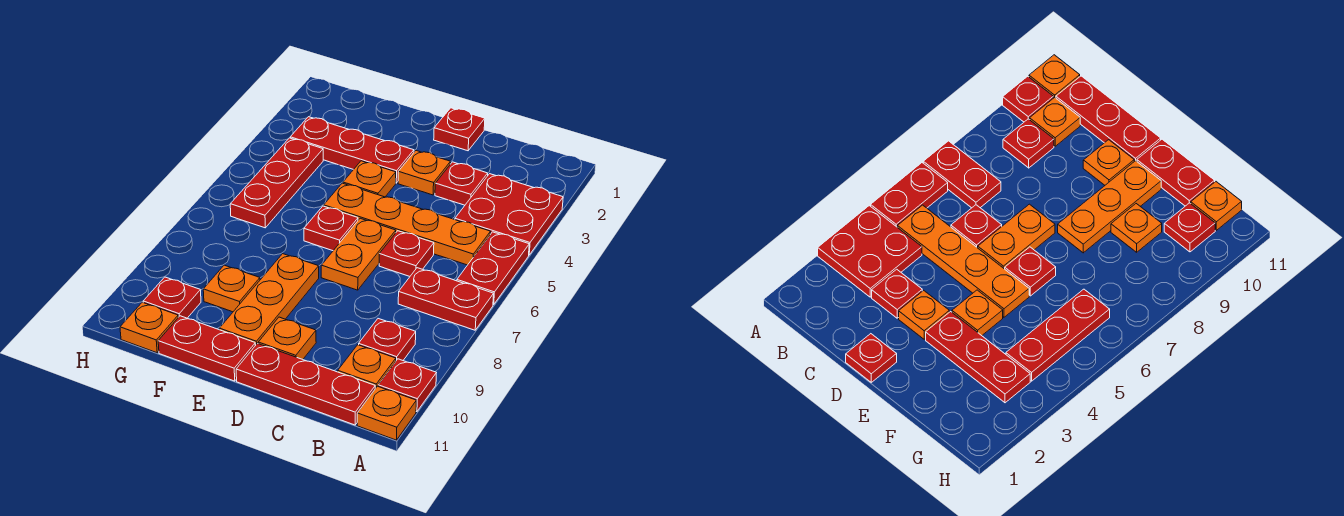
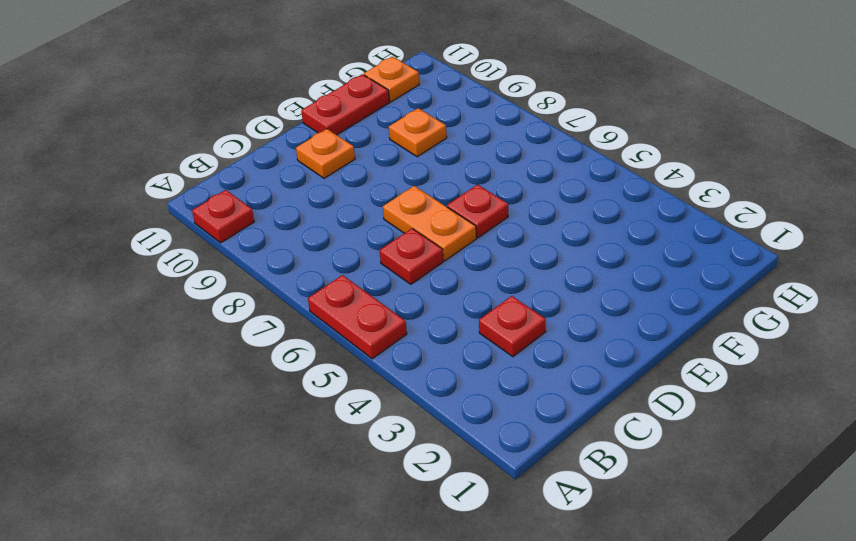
none -> red 2x2 plate [455,174,563,255]
none -> red 1x2 plate [398,268,494,330]
none -> orange 1x1 plate [357,386,416,440]

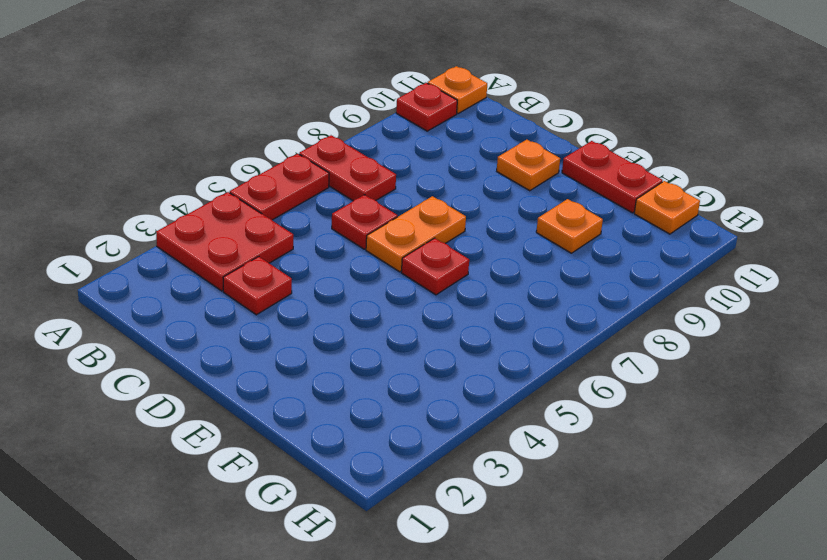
none -> orange 1x4 plate [324,183,490,265]
none -> red 1x1 plate [359,319,416,360]
none -> orange 1x1 plate [338,345,396,389]

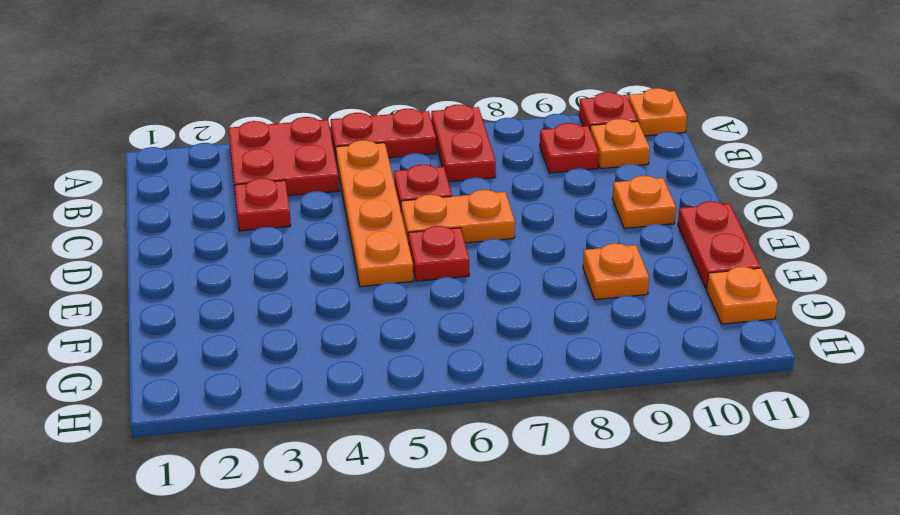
none -> red 1x3 plate [236,343,375,425]
none -> red 1x1 plate [434,108,485,151]
none -> orange 1x1 plate [398,151,451,195]

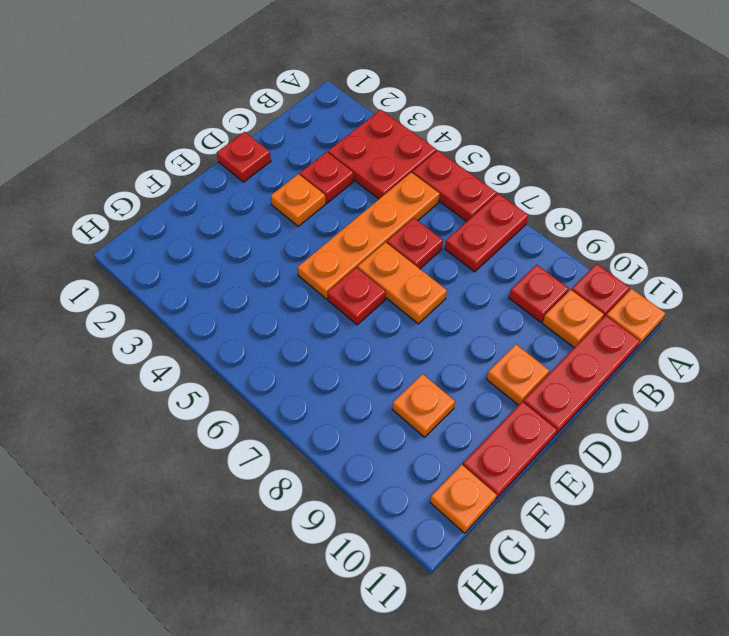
none -> red 1x3 plate [290,117,414,183]
none -> orange 1x1 plate [343,161,396,197]
none -> orange 1x3 plate [219,254,319,345]

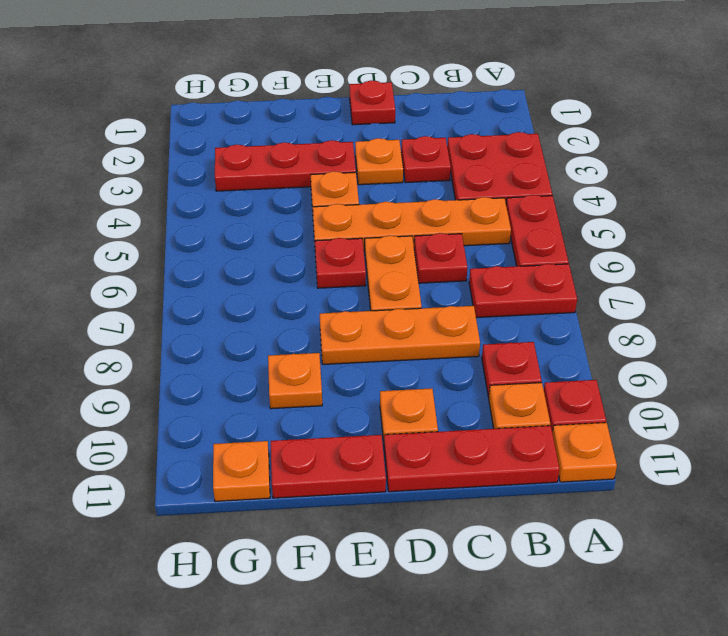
orange 1x3 plate [320,306,480,364] -> orange 1x3 plate turned to [219,254,319,345]
none -> red 1x3 plate [230,138,323,228]
none -> red 1x1 plate [143,277,201,318]

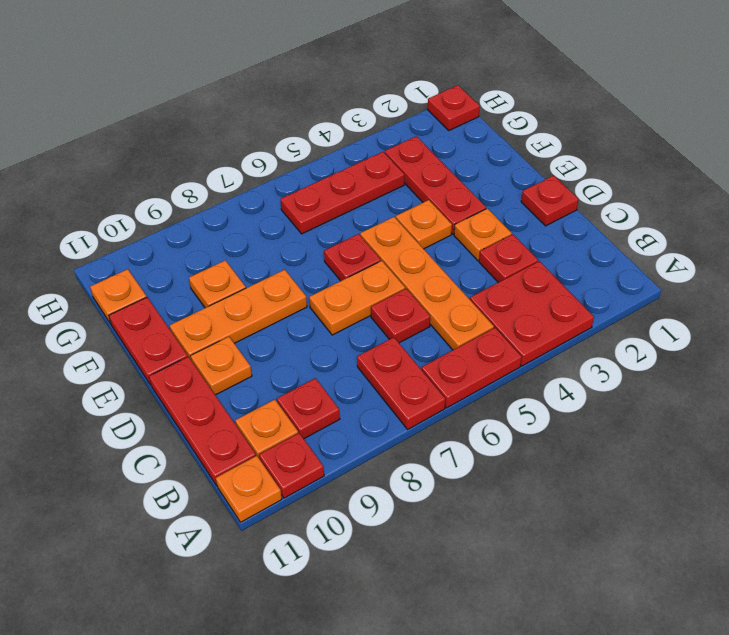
red 1x1 plate [428,85,480,130] -> red 1x1 plate moved to [143,277,201,318]

